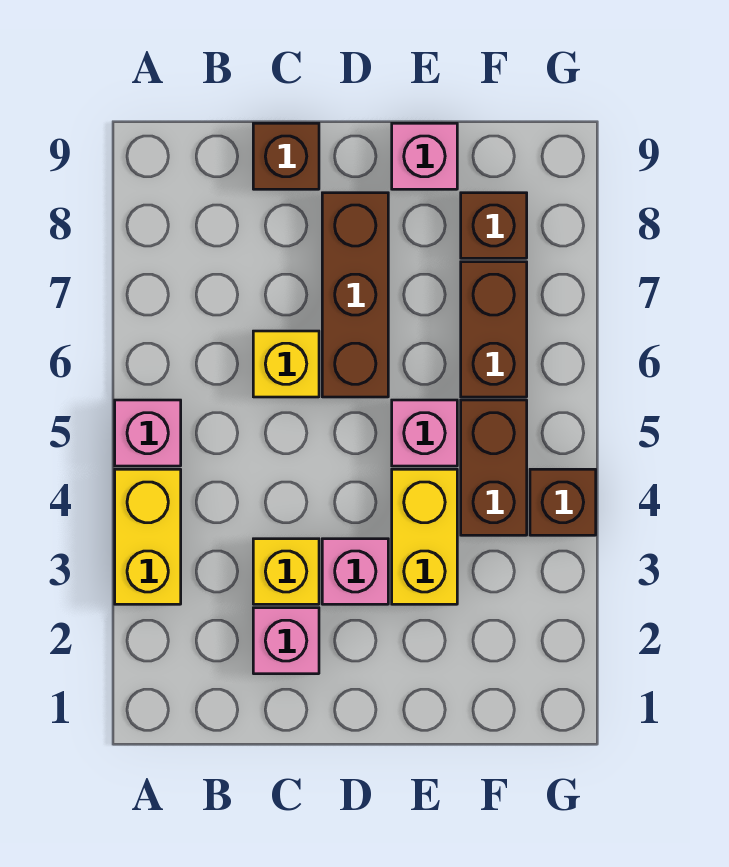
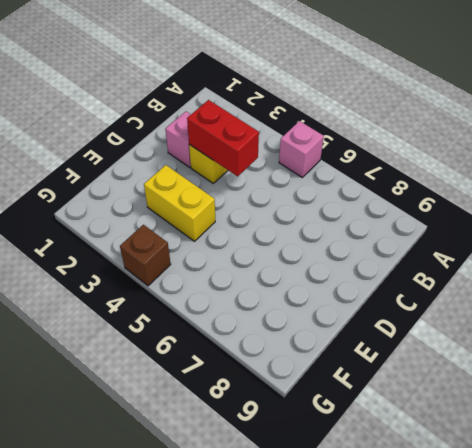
red 1x2 brick [187,100,259,176] -> none
none -> yellow 1x2 brick [115,469,181,604]
none -> yellow 1x1 brick [253,331,319,397]
none -> brown 1x1 brick [253,123,319,189]

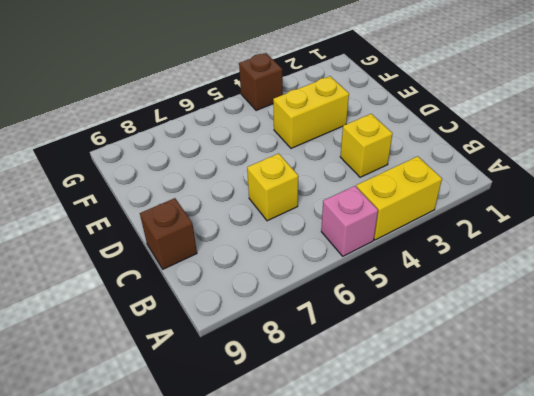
none -> pink 1x1 brick [253,608,319,674]
none -> pink 1x1 brick [322,539,388,604]
none -> brown 1x3 brick [322,193,388,397]

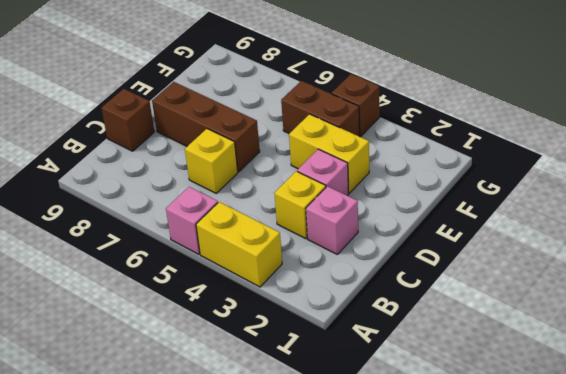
none -> pink 1x1 brick [392,400,457,466]
none -> pink 1x1 brick [392,123,457,189]
none -> brown 1x2 brick [461,262,527,397]

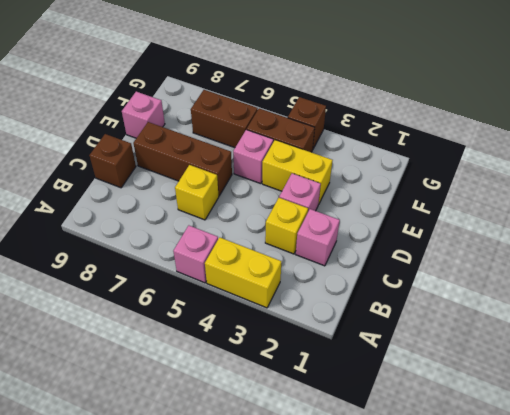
none -> brown 1x1 brick [461,193,527,258]

